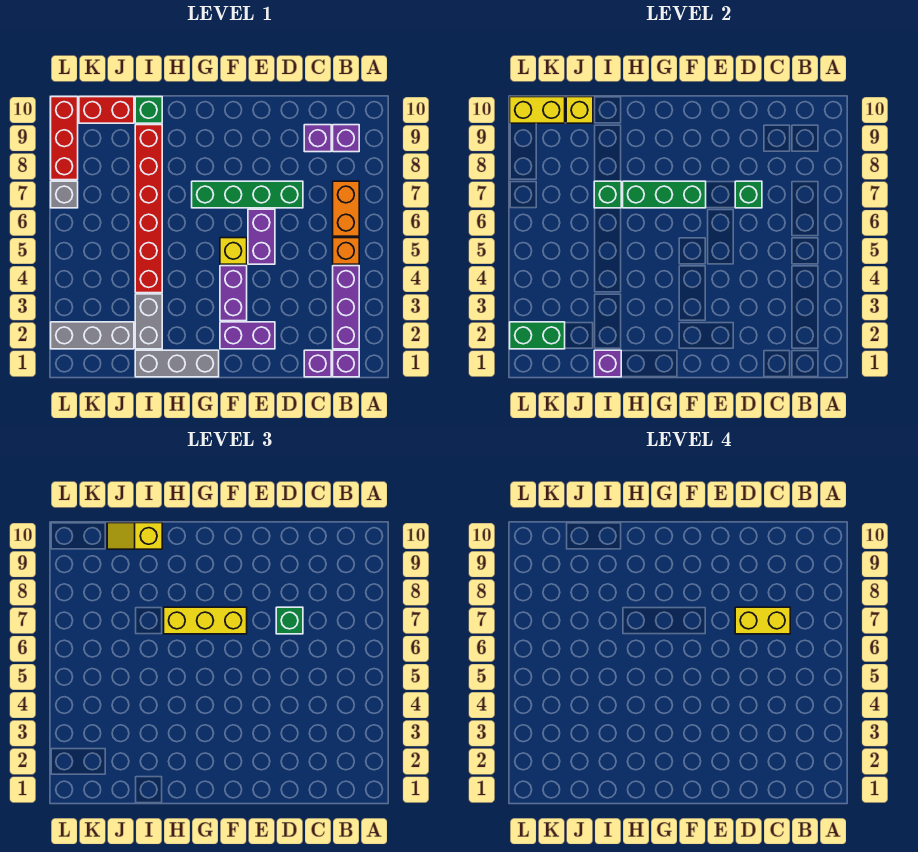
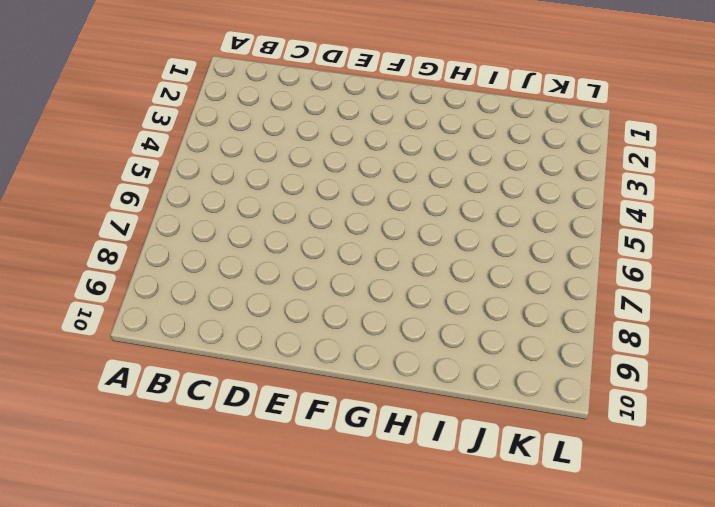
none -> purple 1x1 brick [333,350,359,377]
none -> purple 1x3 brick [333,266,359,349]
none -> orange 1x1 brick [333,238,359,264]
none -> orange 1x2 brick [333,181,359,236]

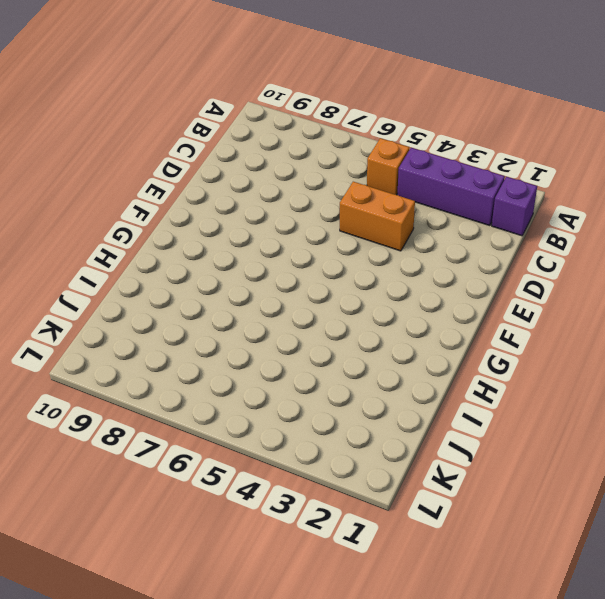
orange 1x2 brick [340,182,415,251] -> orange 1x2 brick moved to [333,181,359,236]
none -> purple 1x1 brick [333,125,359,152]
none -> purple 1x1 brick [304,350,331,377]
none -> purple 1x1 brick [304,125,331,152]
none -> green 1x4 brick [192,181,303,208]

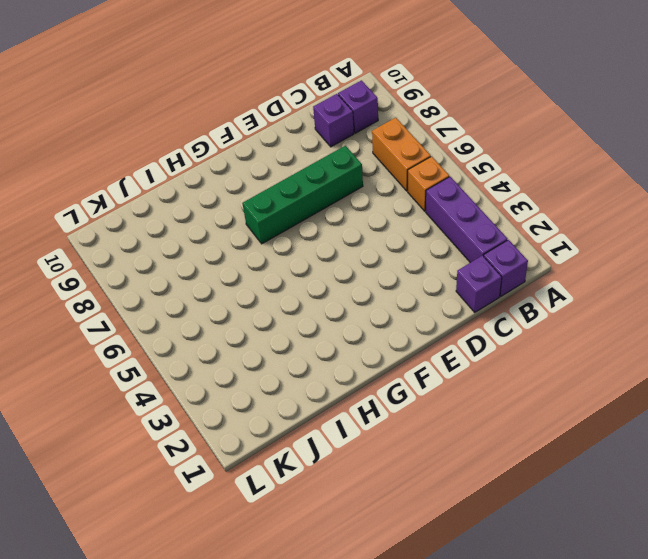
none -> purple 1x2 brick [220,322,275,349]
none -> purple 1x2 brick [248,209,275,264]
none -> purple 1x2 brick [220,266,247,321]
none -> yellow 1x1 brick [220,238,247,264]

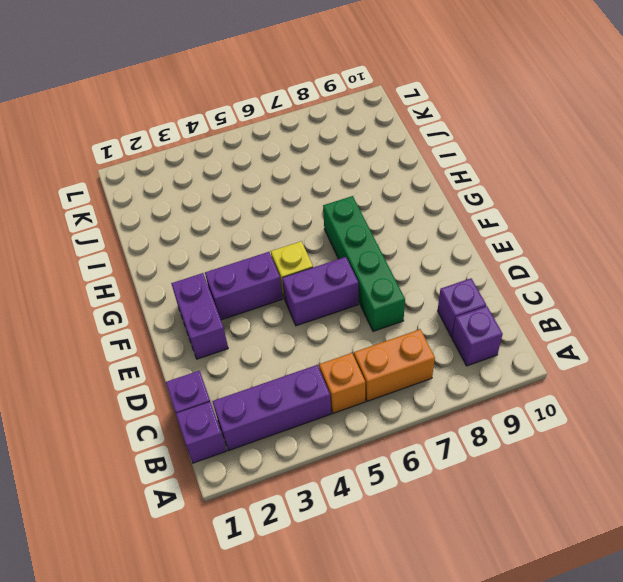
none -> grey 1x3 brick [135,350,219,377]
none -> grey 1x2 brick [135,294,162,349]
none -> red 1x6 brick [135,125,162,293]
none -> green 1x1 brick [135,97,162,123]

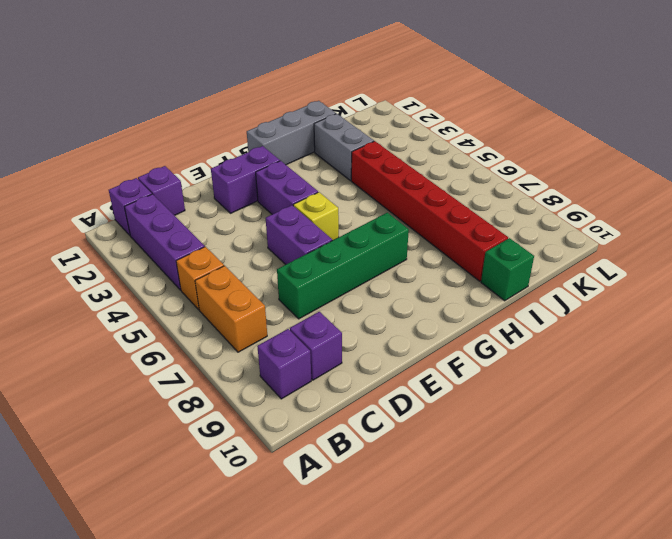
none -> grey 1x3 brick [51,322,134,349]
none -> red 1x2 brick [79,97,134,123]
none -> grey 1x1 brick [51,181,78,208]
none -> red 1x3 brick [51,97,78,180]

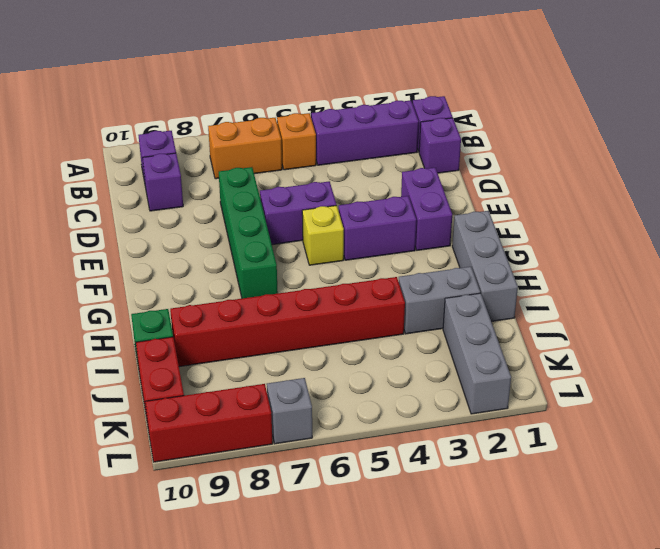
none -> green 1x1 brick [735,181,762,208]
none -> green 1x3 brick [623,181,706,208]
none -> purple 1x1 brick [594,350,621,377]
none -> green 1x1 brick [594,181,621,208]

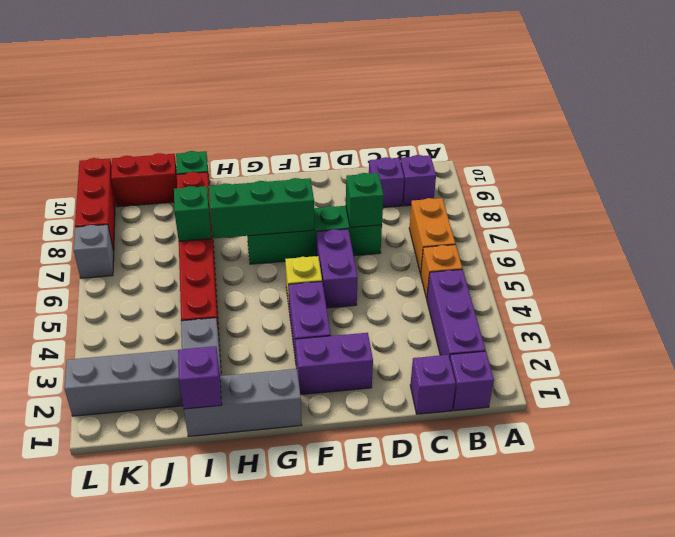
none -> yellow 1x1 brick [566,97,593,123]
none -> green 1x2 brick [510,322,565,349]
none -> yellow 1x2 brick [510,97,565,123]
none -> green 1x1 brick [276,607,303,634]

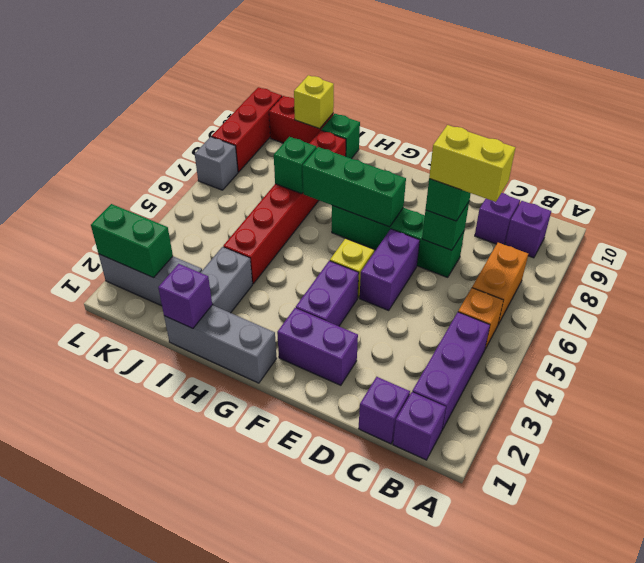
none -> yellow 1x2 brick [510,97,565,123]
none -> yellow 1x3 brick [164,607,247,634]
none -> yellow 1x2 slope [107,523,162,549]

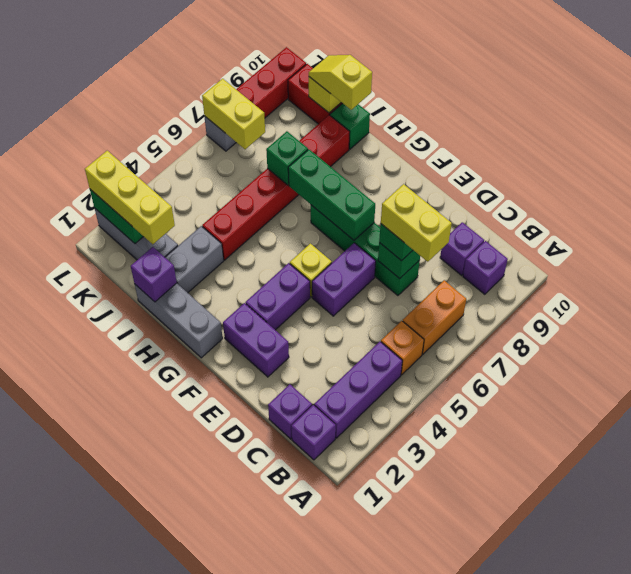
yellow 1x3 brick [85,151,175,244] -> yellow 1x3 brick moved to [164,607,247,634]
yellow 1x2 brick [202,79,265,149] -> yellow 1x2 brick moved to [510,97,565,123]

